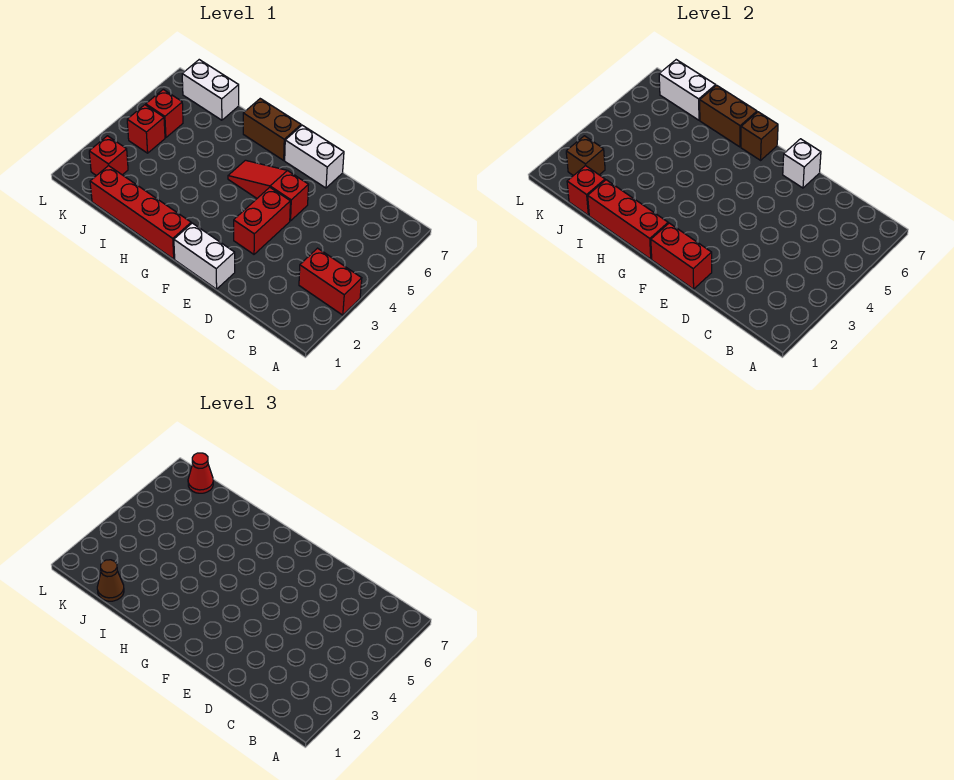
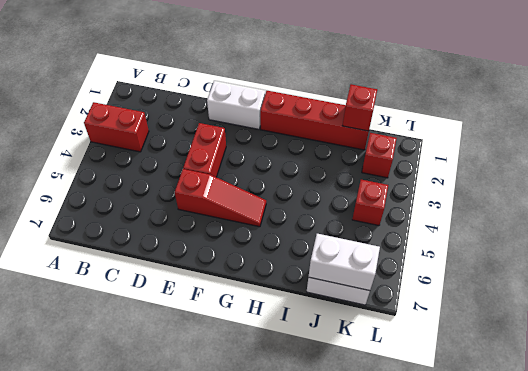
none -> white 1x2 brick [285,125,344,188]
none -> brown 1x2 brick [243,99,301,160]
none -> red 1x1 brick [146,89,183,138]

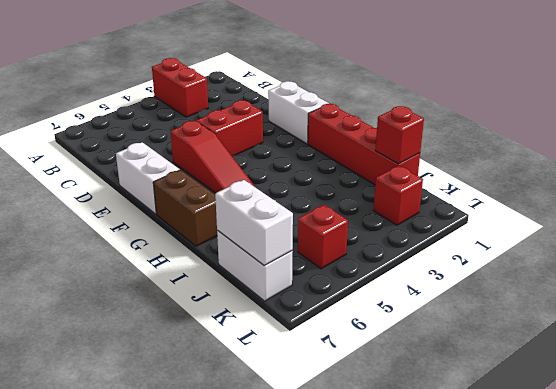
none -> red 1x1 brick [127,105,165,153]
none -> red 1x2 brick [651,223,712,289]
none -> white 1x1 brick [783,139,821,188]

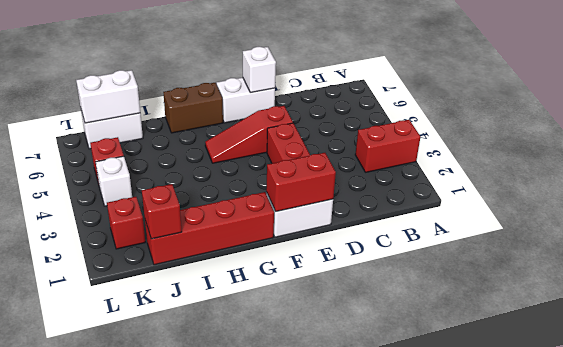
white 1x1 brick [96,156,132,206] -> red 1x1 brick [127,105,165,153]
none -> red 1x3 brick [588,180,668,259]
none -> brown 1x1 brick [741,112,778,160]
none -> brown 1x2 brick [700,85,757,147]

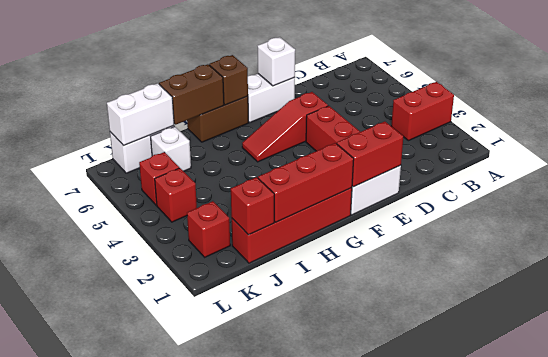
white 1x1 brick [150,126,191,171] -> none
none -> brown 1x1 brick [566,136,605,176]
none -> brown 1x1 cone [97,560,124,601]
none -> red 1x1 cone [188,453,213,493]

